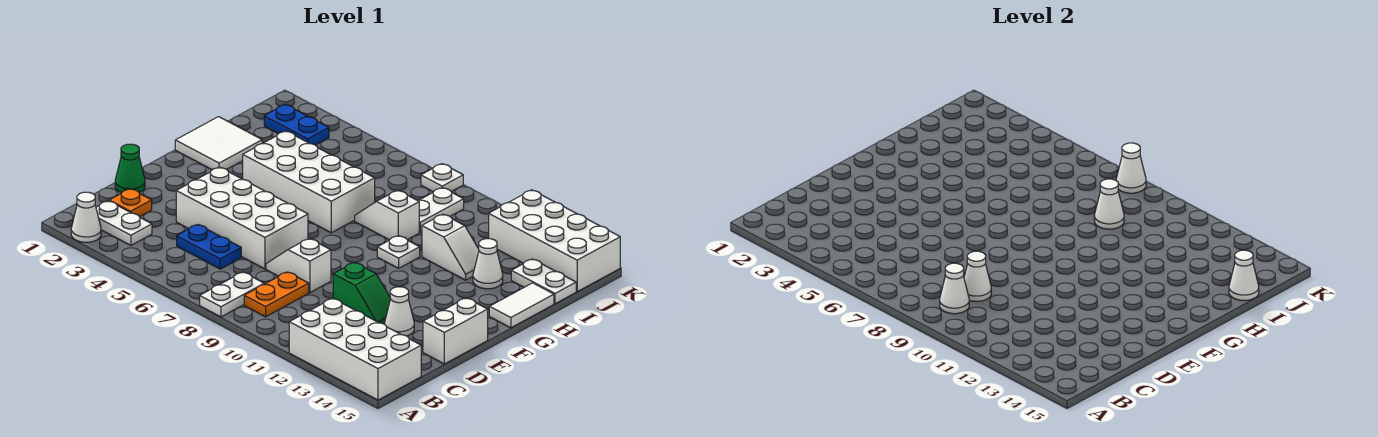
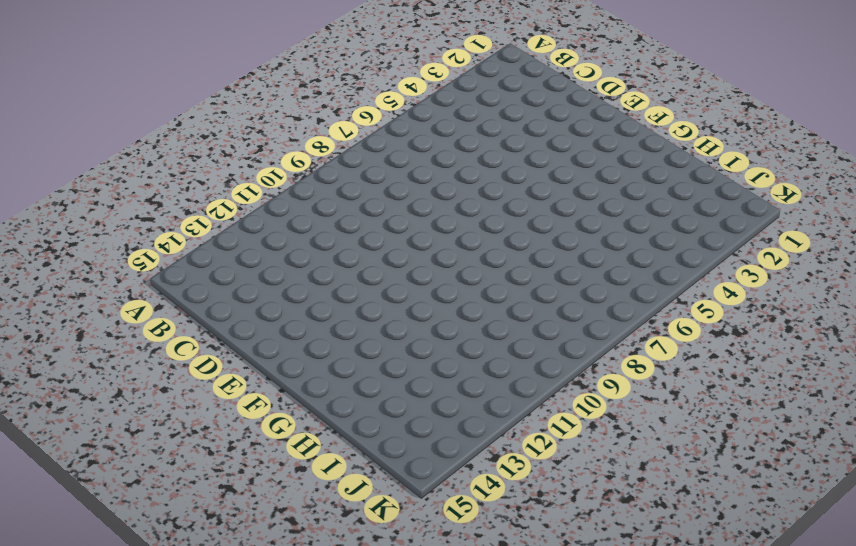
none -> white 1x1 cone [71,192,101,242]
none -> white 1x2 plate [200,272,264,317]
none -> white 2x4 brick [289,298,421,400]
none -> white 1x2 plate [96,201,152,245]

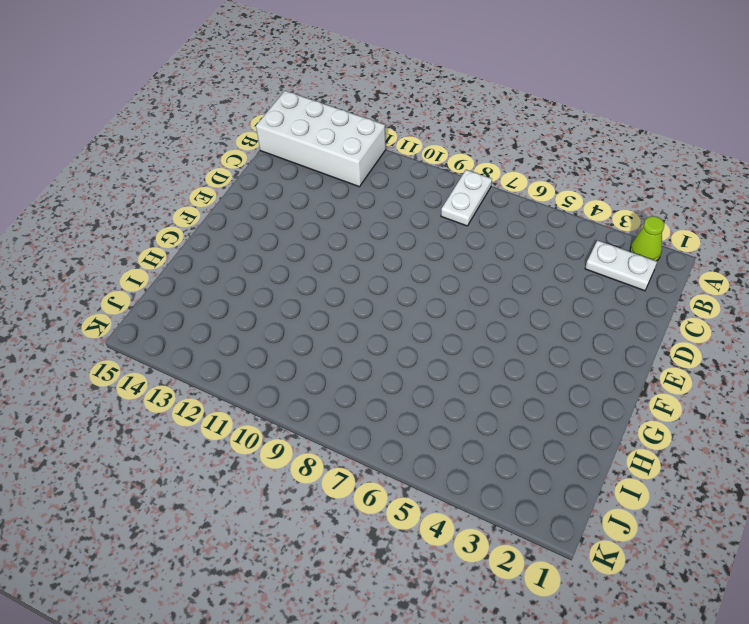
lime 1x1 cone [630,216,664,261] -> white 1x1 cone [71,192,101,242]
none -> orange 1x2 plate [244,272,309,317]
none -> orange 1x1 plate [109,189,152,217]
none -> blue 1x2 plate [177,224,241,269]
none -> green 1x1 cone [115,144,145,193]

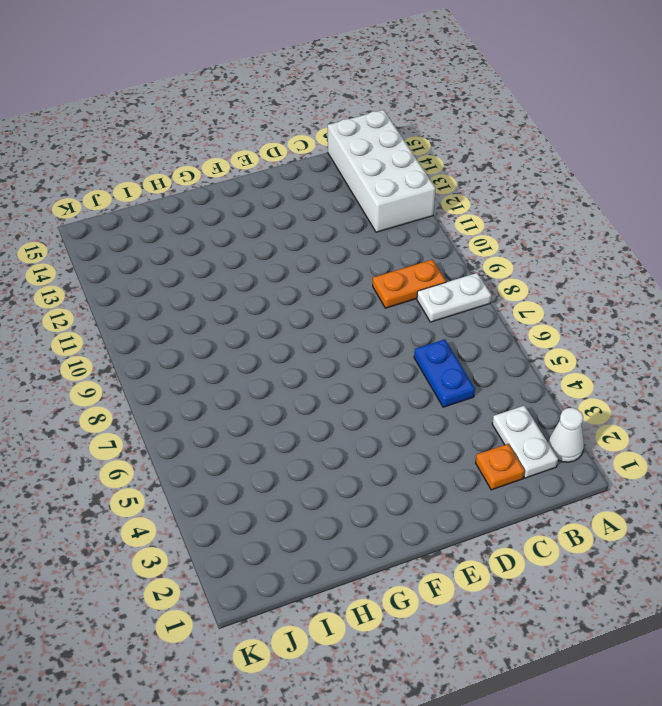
none -> green 1x1 cone [115,144,145,193]
none -> white 2x4 brick [176,167,308,269]
none -> white 1x2 slope [266,238,331,293]
none -> green 1x2 slope [333,262,390,324]

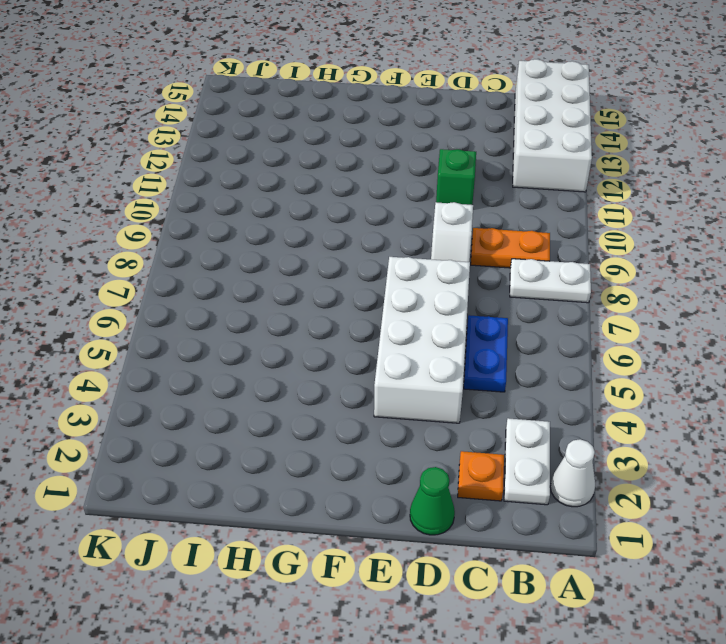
none -> white 1x1 cone [385,287,414,336]
none -> white 1x2 brick [423,298,488,364]
none -> white 2x2 tile [175,117,262,170]
none -> white 2x4 brick [243,131,375,233]

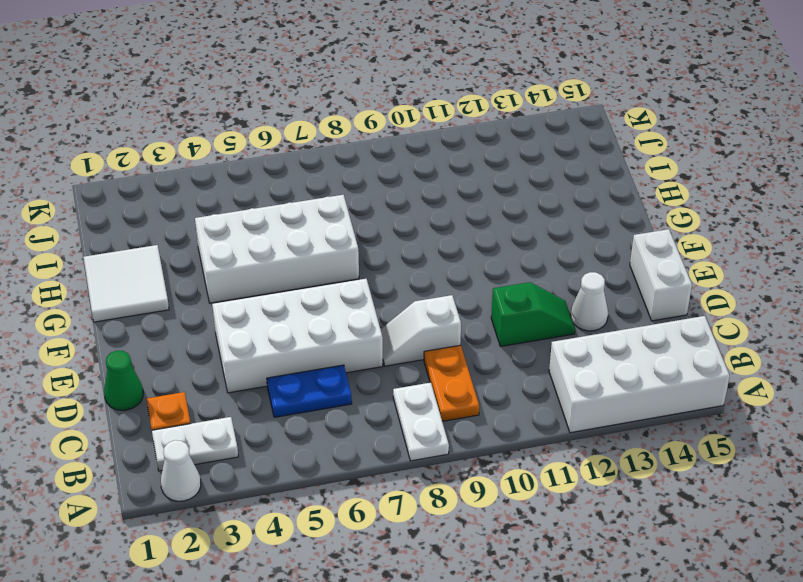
none -> white 1x1 plate [377,236,420,268]
none -> white 1x2 tile [489,283,554,328]
none -> white 1x2 slope [355,190,419,240]
none -> white 1x2 slope [422,214,479,280]

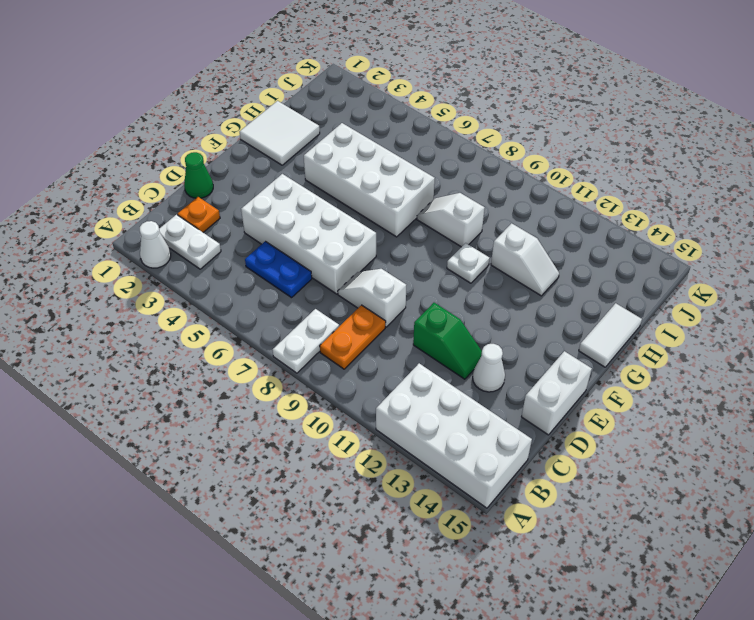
none -> white 1x1 cone [473,239,503,289]
none -> white 1x2 plate [418,188,464,232]
none -> white 1x2 plate [511,259,576,304]
none -> blue 1x2 plate [264,104,329,145]

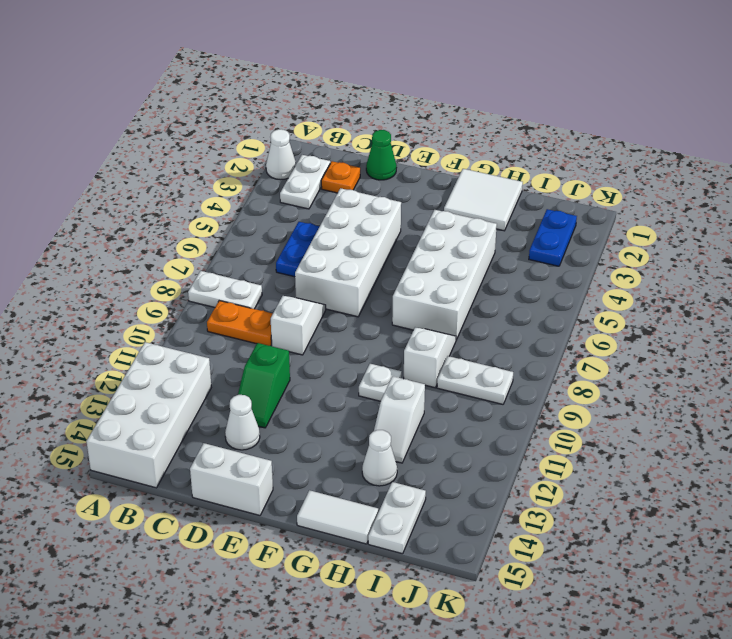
none -> white 2x4 brick [489,190,620,292]
none -> white 1x1 plate [421,164,463,192]
none -> white 1x1 cone [940,263,969,314]
none -> white 1x1 cone [964,251,991,301]

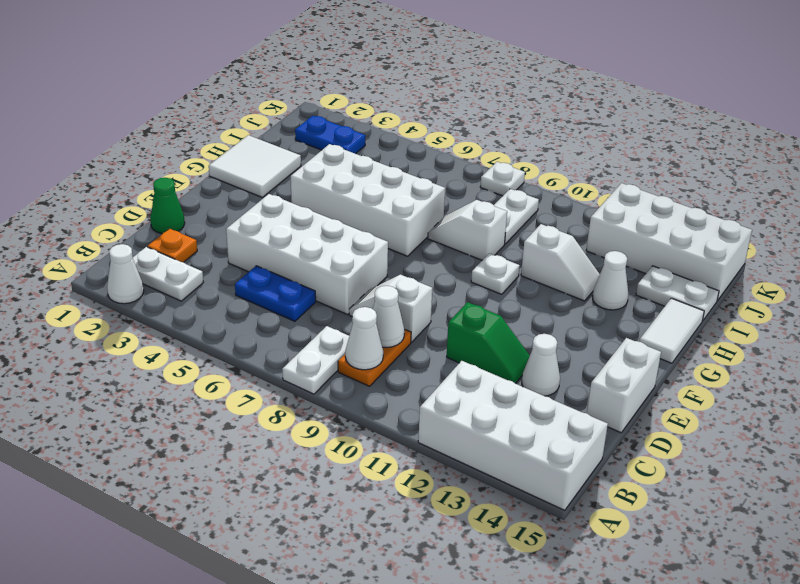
none -> white 1x1 cone [1094,179,1124,229]
none -> white 1x1 cone [1229,250,1259,300]
none -> white 1x1 cone [1116,143,1146,193]

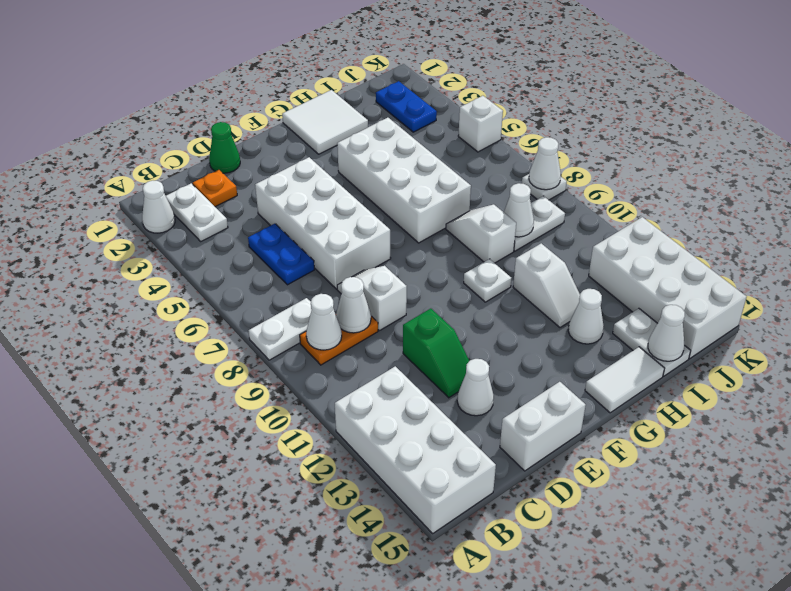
white 1x1 brick [458,96,503,152] -> none

